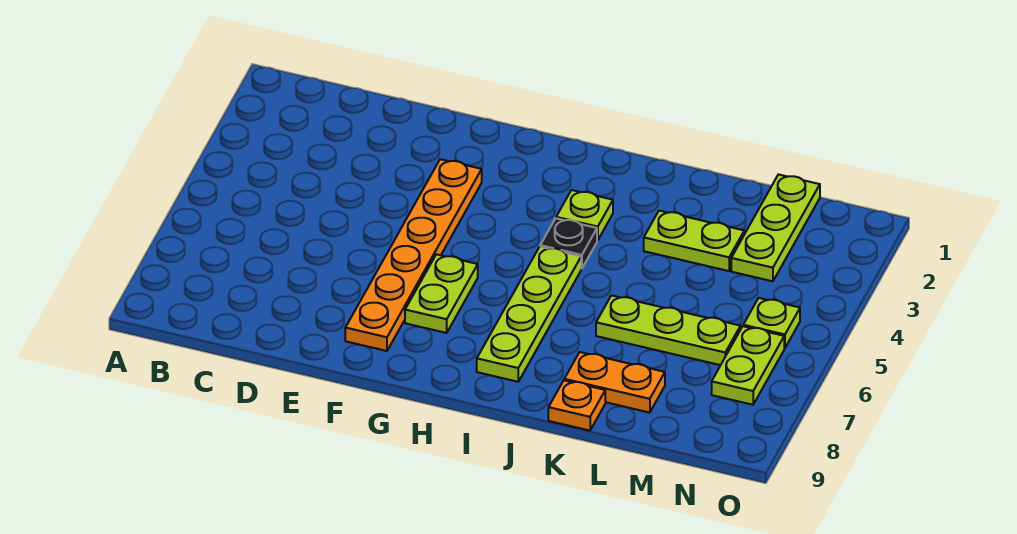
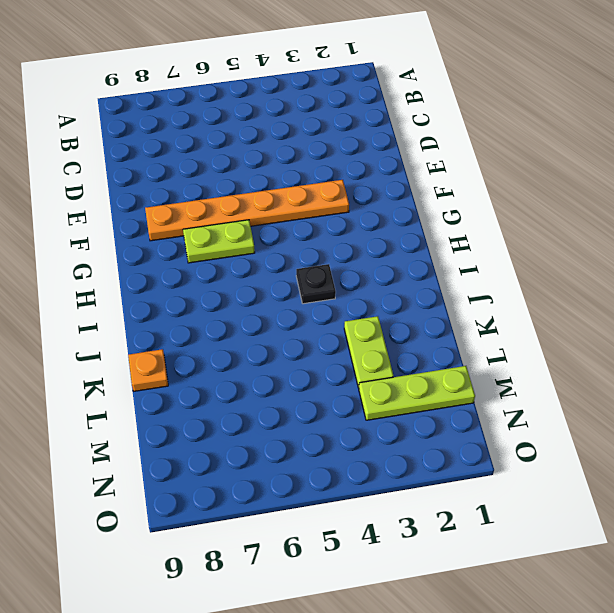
none -> lime 1x1 plate [556,190,613,240]
none -> lime 1x4 plate [477,247,581,382]
none -> lime 1x3 plate [596,295,740,365]

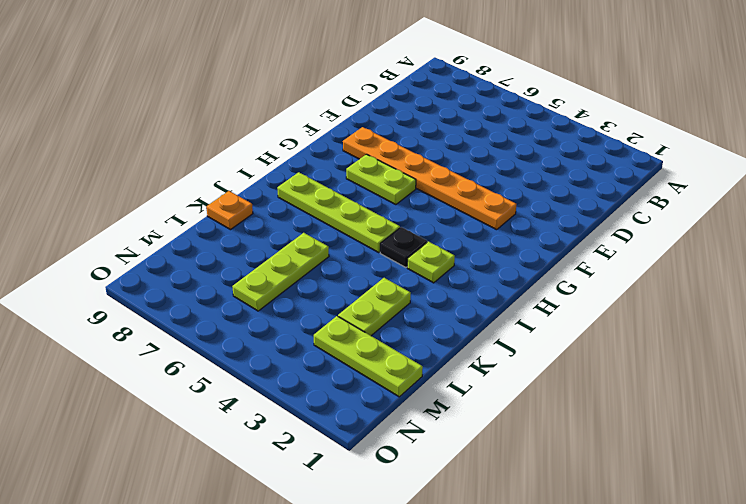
none -> orange 1x2 plate [564,352,665,413]
none -> lime 1x1 plate [743,298,800,348]
none -> lime 1x2 plate [712,326,784,405]

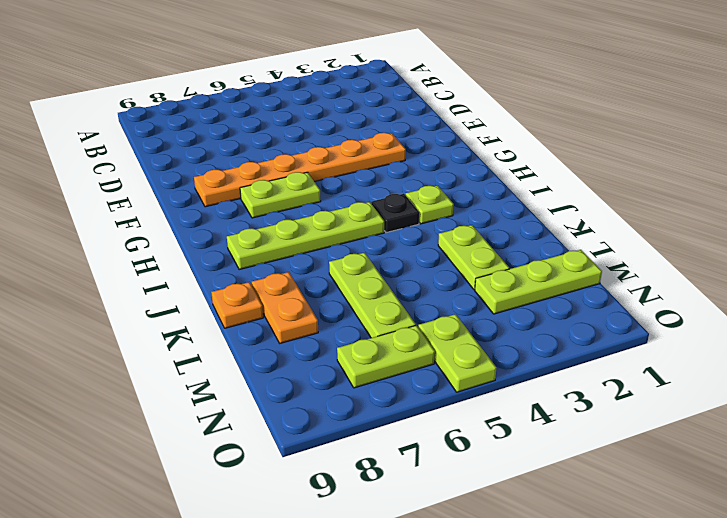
lime 1x2 plate [418,314,496,392] -> lime 1x1 plate [743,298,800,348]

